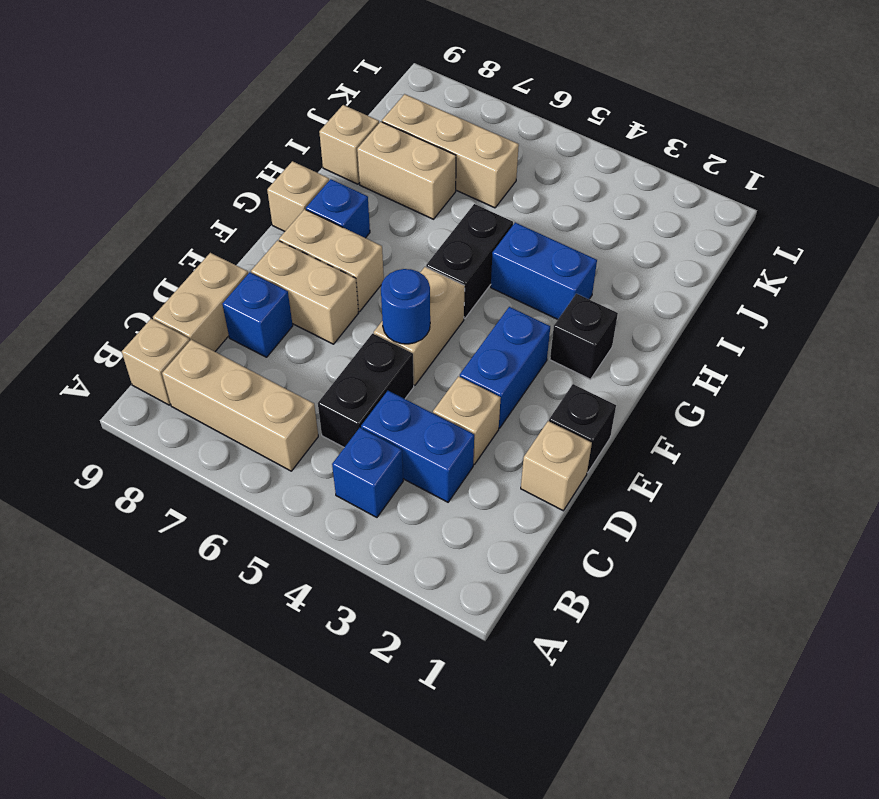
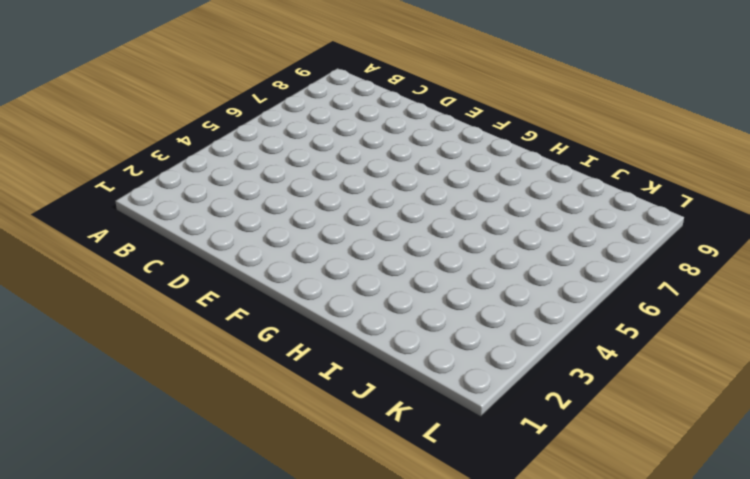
none -> blue 1x1 brick [332,428,403,517]
none -> tan 1x3 brick [162,340,318,471]
none -> tan 1x1 brick [122,319,190,405]

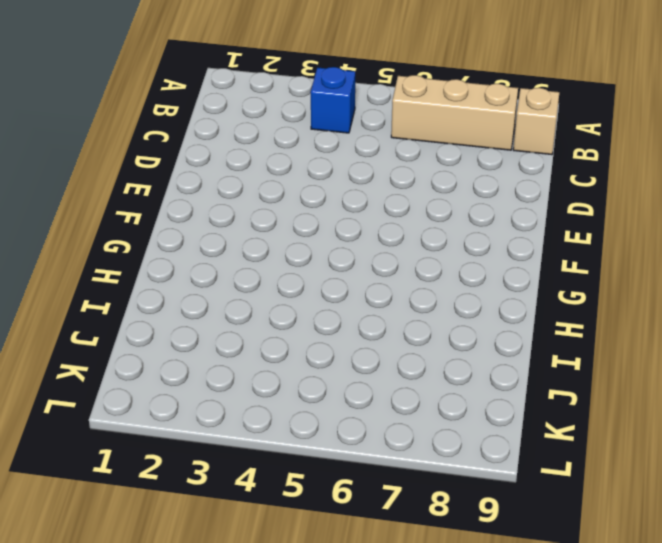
none -> blue 1x2 brick [361,391,474,502]
none -> black 1x2 brick [318,334,414,447]
none -> tan 1x2 brick [153,253,248,352]

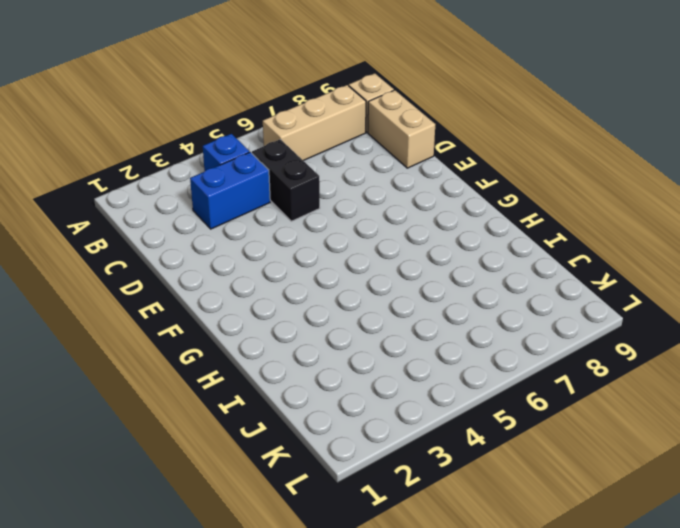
none -> tan 1x1 brick [521,421,592,511]
none -> tan 1x1 brick [433,376,501,464]
none -> blue 1x1 brick [222,272,293,357]

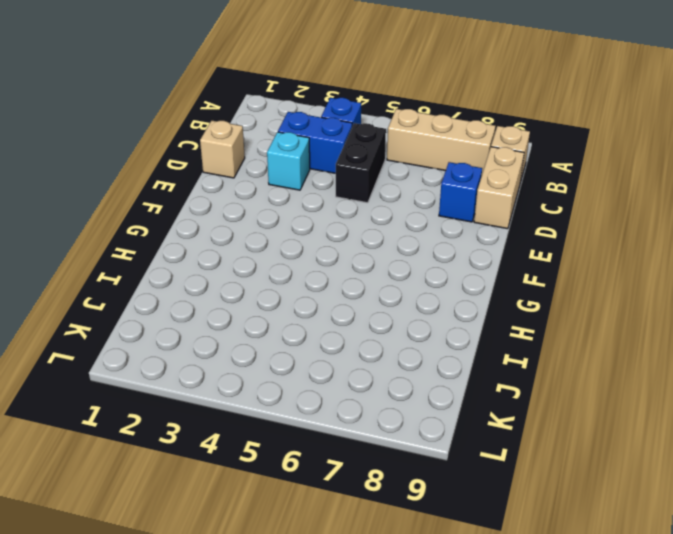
cyan 1x1 brick [267,132,310,190] -> tan 1x1 brick [433,376,501,464]
none -> black 1x1 brick [549,384,616,473]
none -> blue 1x2 brick [460,307,550,428]
none -> tan 1x2 brick [374,267,465,385]

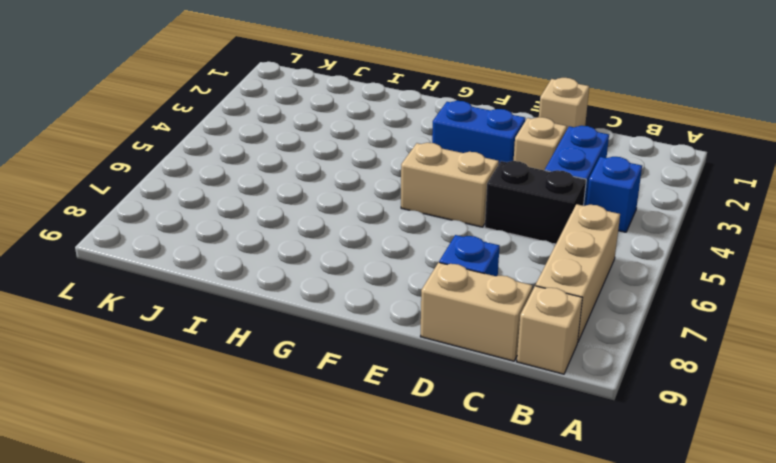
none -> black 1x1 brick [549,384,616,473]
none -> tan 1x2 brick [251,240,358,344]
none -> tan 1x2 brick [279,209,384,312]

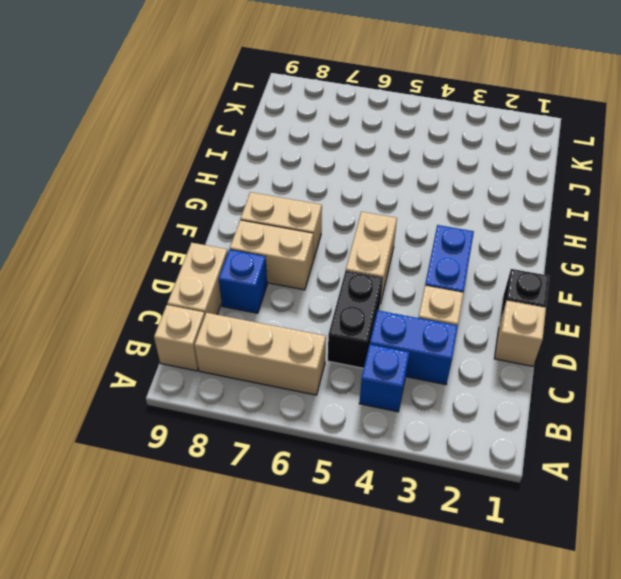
none -> black 1x1 brick [550,294,618,379]
none -> black 1x2 brick [426,204,513,319]
none -> blue 1x1 brick [306,179,370,238]

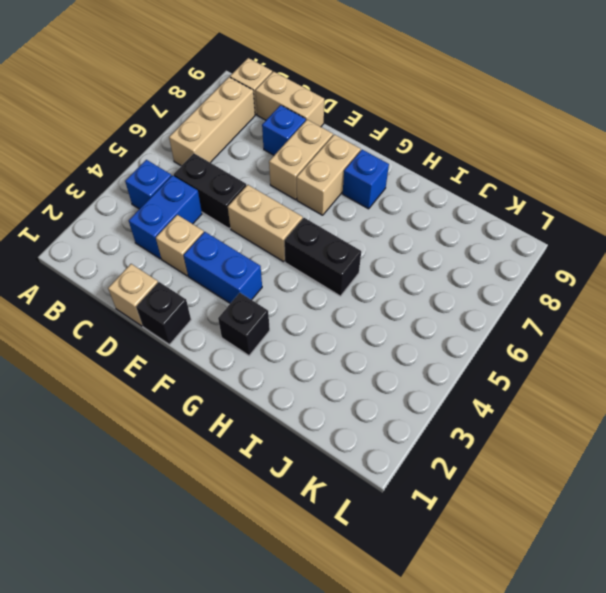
none -> tan 1x1 brick [267,161,329,231]
none -> blue 1x2 brick [491,223,597,319]
none -> tan 1x2 brick [357,122,456,219]

